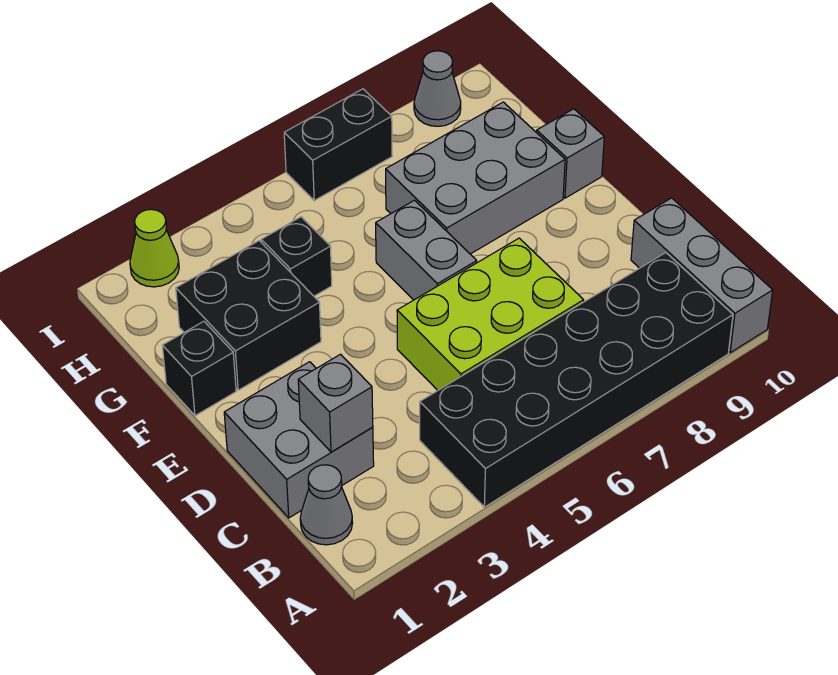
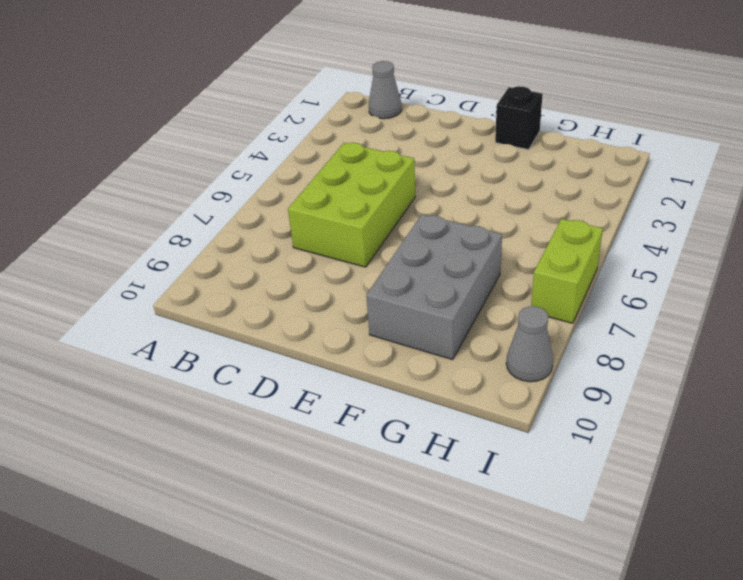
lime 1x2 brick [531,219,603,323] -> black 1x2 brick [284,89,392,200]
none -> black 2x6 brick [420,253,733,507]
none -> grey 1x3 brick [631,198,773,353]
none -> grey 2x2 brick [224,362,374,518]

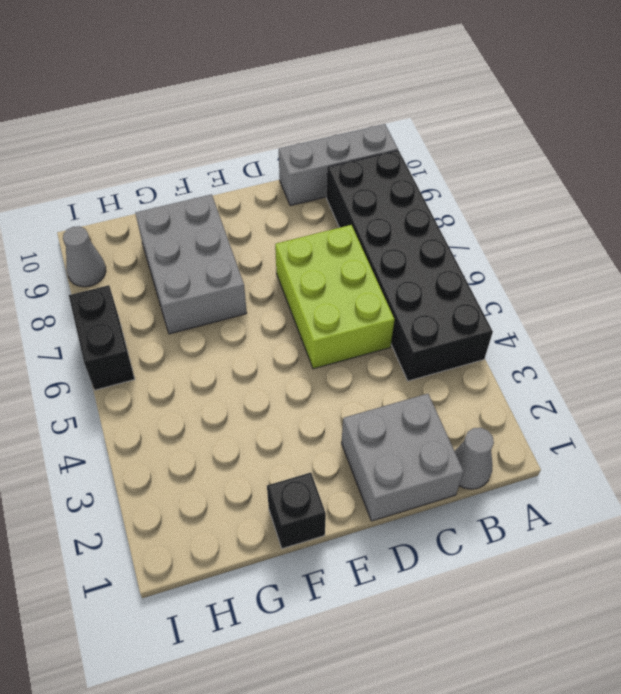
none -> grey 1x2 brick [376,200,477,300]
none -> black 2x2 brick [176,241,321,390]
none -> grey 1x1 brick [537,109,604,198]

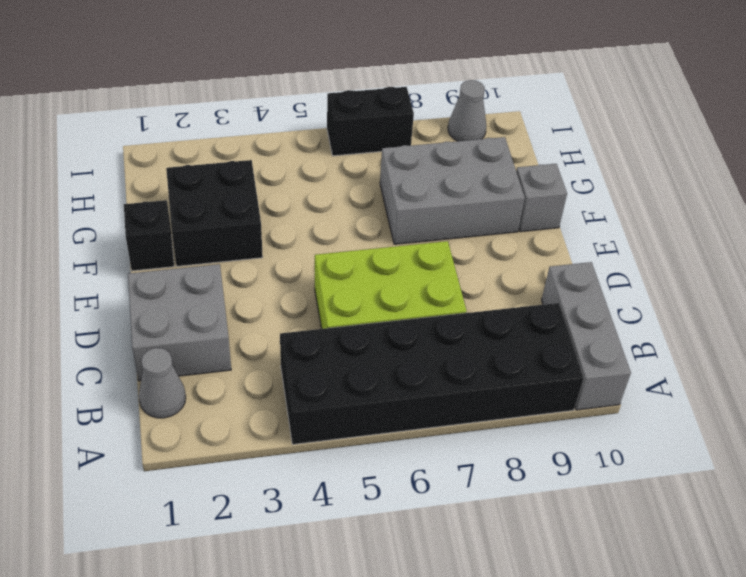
none -> grey 1x2 brick [376,200,477,300]
none -> black 1x1 brick [261,217,332,296]
none -> lime 1x1 cone [130,209,179,287]

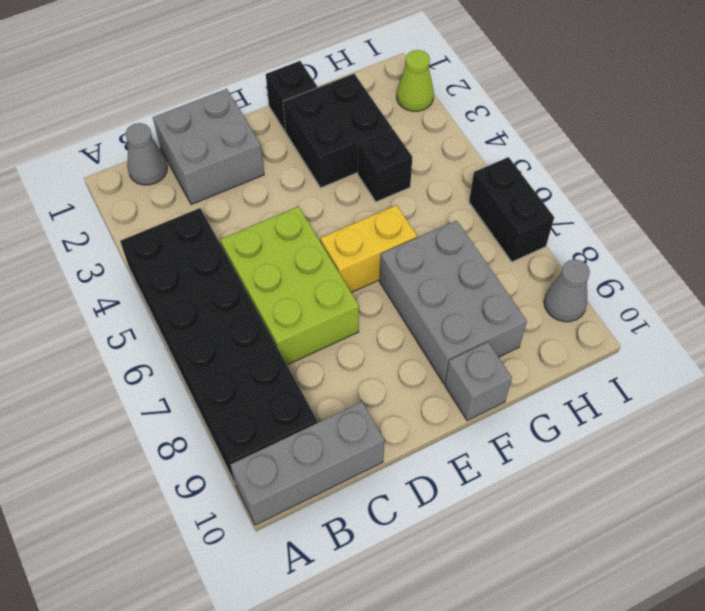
yellow 1x2 brick [320,205,417,292] -> grey 1x2 brick [376,200,477,300]
none -> grey 1x1 brick [298,354,373,452]

